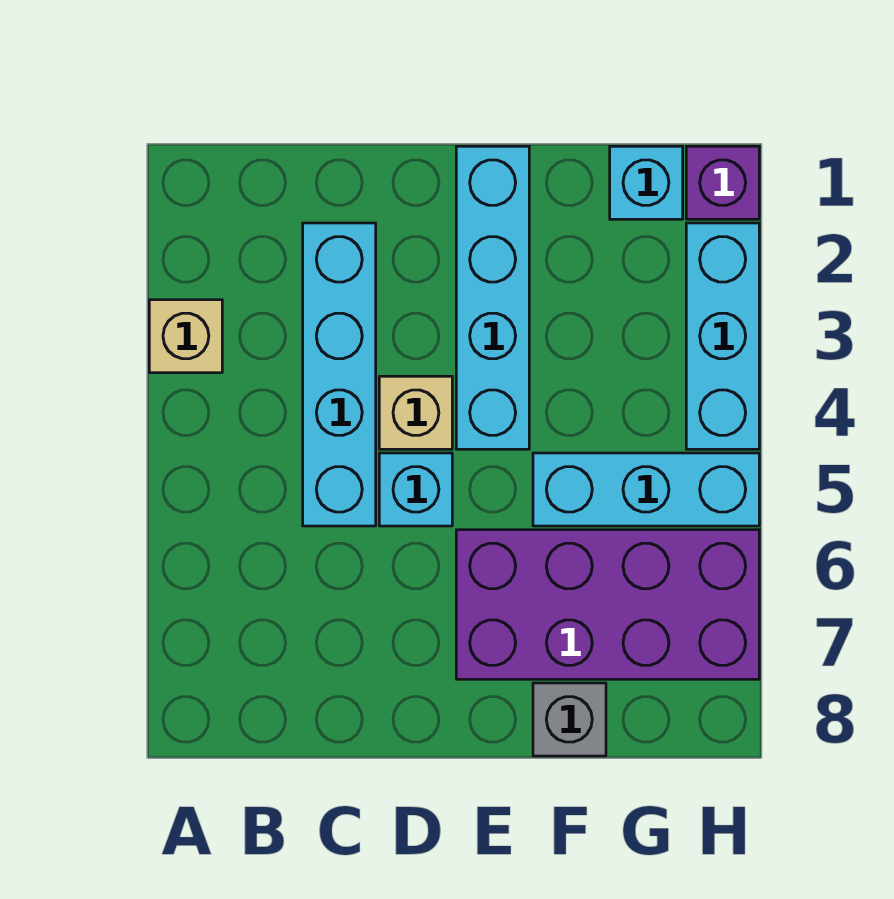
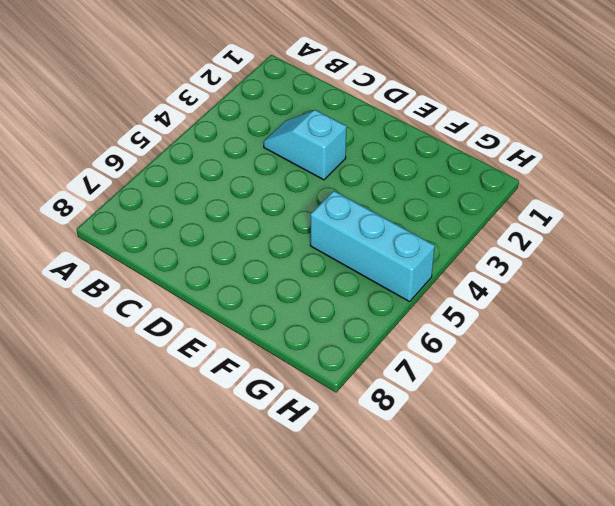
cyan 1x2 slope [264,110,347,180] -> cyan 1x4 brick [303,223,376,526]
none -> tan 1x1 brick [149,300,222,373]
none -> tan 1x1 brick [379,376,452,449]

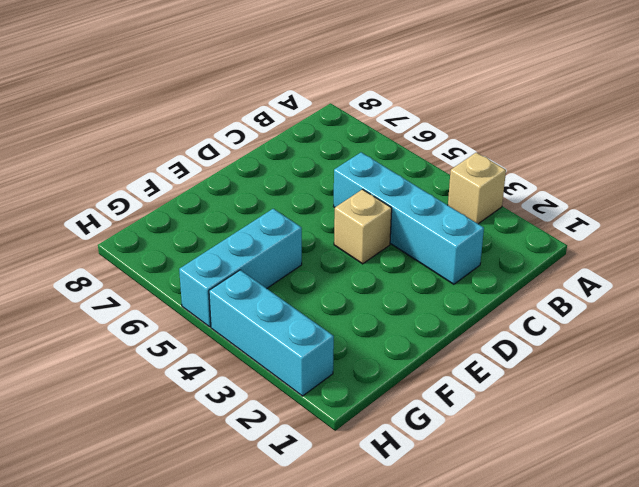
none -> cyan 1x1 brick [379,453,452,526]
none -> cyan 1x4 brick [456,146,529,449]

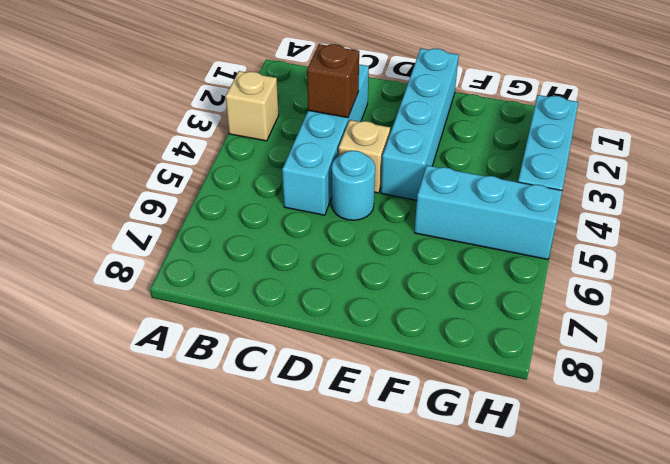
brown 1x1 brick [307,44,359,118] -> none
cyan 1x1 round brick [332,151,375,220] -> cyan 1x1 brick [379,453,452,526]
none -> purple 2x4 brick [456,530,759,679]
none -> grey 1x1 brick [533,683,606,756]

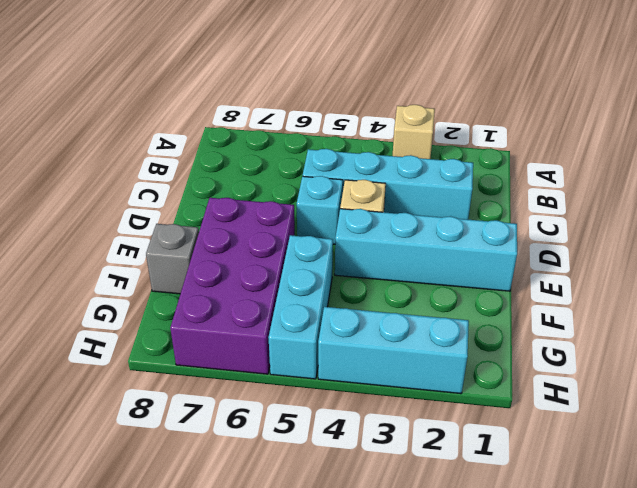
none -> cyan 1x1 brick [610,146,683,219]
none -> purple 1x1 brick [686,146,759,219]

